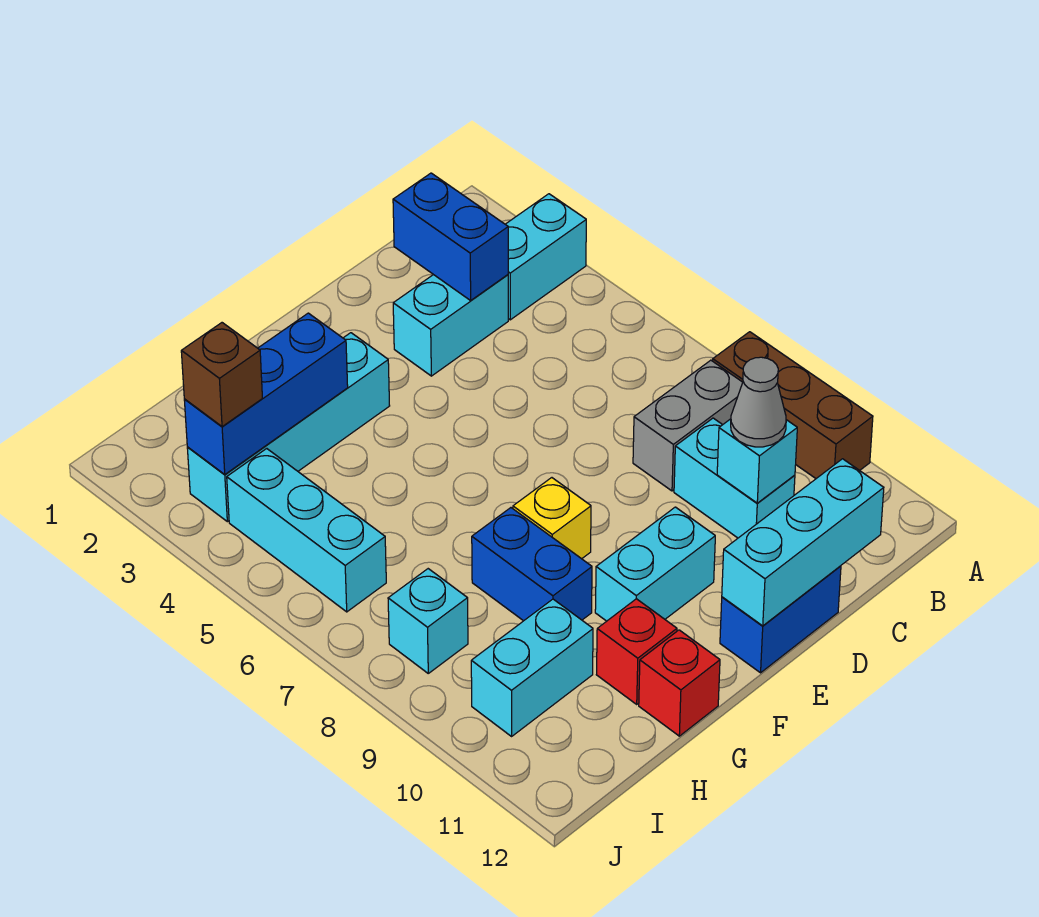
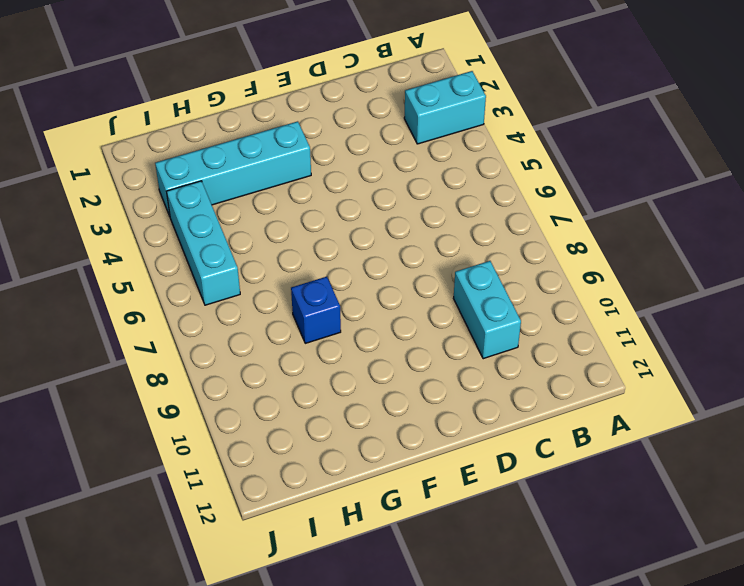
blue 1x1 brick [291,277,341,343] -> blue 1x2 brick [472,508,592,621]
none -> brown 1x3 brick [713,332,873,478]
none -> grey 1x2 brick [633,360,743,491]
none -> cyan 1x2 brick [393,275,508,376]

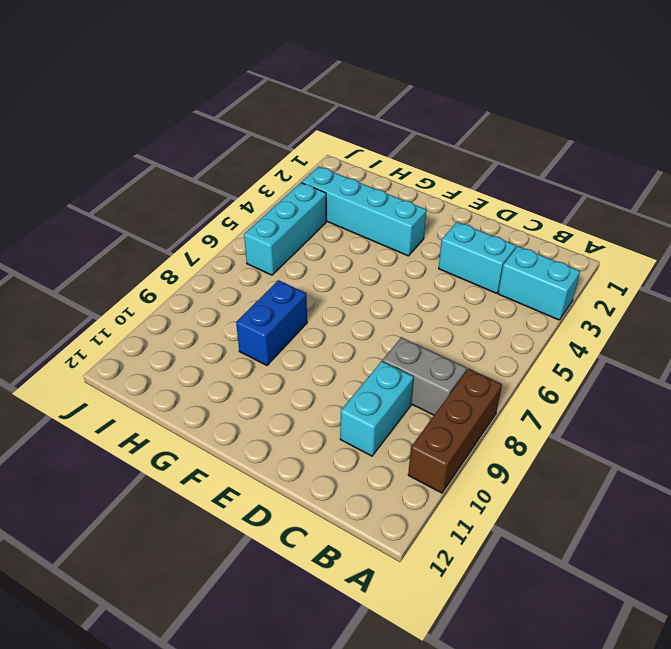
none -> blue 1x2 brick [720,566,841,673]
none -> cyan 1x2 brick [595,507,715,621]
none -> yellow 1x1 brick [513,478,591,559]

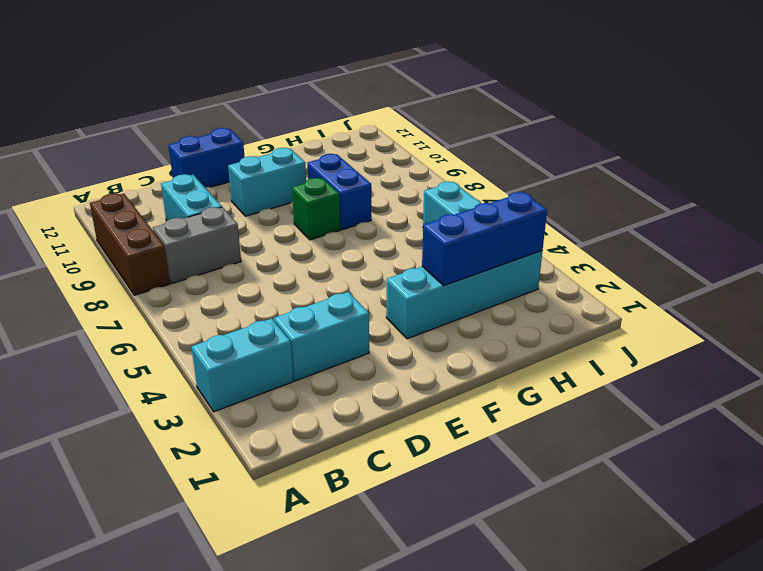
green 1x1 brick [292,178,340,240] -> yellow 1x1 brick [513,478,591,559]
none -> red 1x1 brick [596,599,677,704]
none -> red 1x1 brick [639,630,720,736]
none -> cyan 1x2 brick [471,599,593,736]

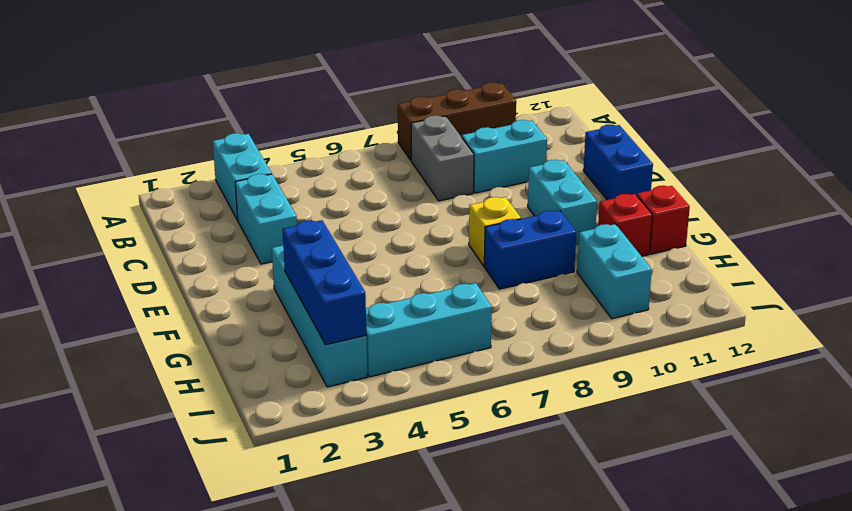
none -> cyan 1x1 brick [388,569,468,673]
none -> blue 1x2 brick [393,173,508,300]
none -> cyan 1x1 brick [717,419,797,503]

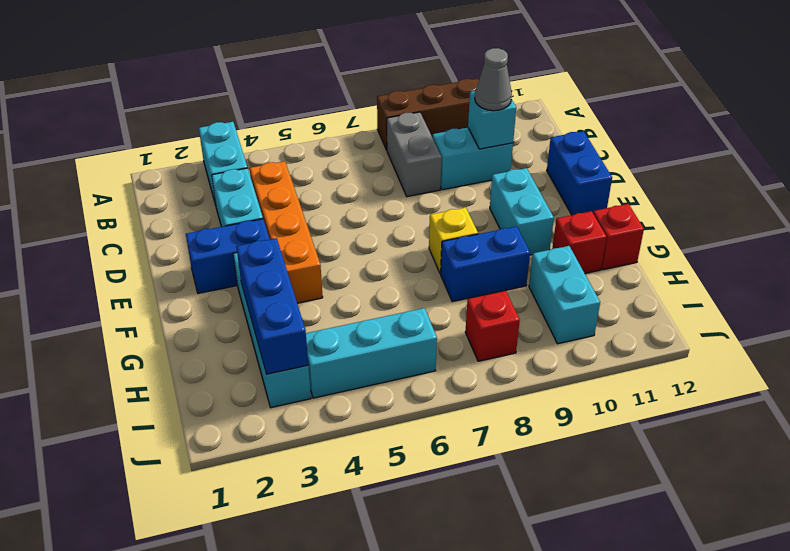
orange 1x4 brick [250,161,323,303] -> none
blue 1x2 brick [186,219,269,293] -> blue 1x2 brick moved to [393,173,508,300]
red 1x1 brick [465,291,520,361] -> cyan 1x1 brick [388,569,468,673]
none -> cyan 1x3 brick [722,459,884,626]
none -> brown 1x1 brick [181,323,262,427]

